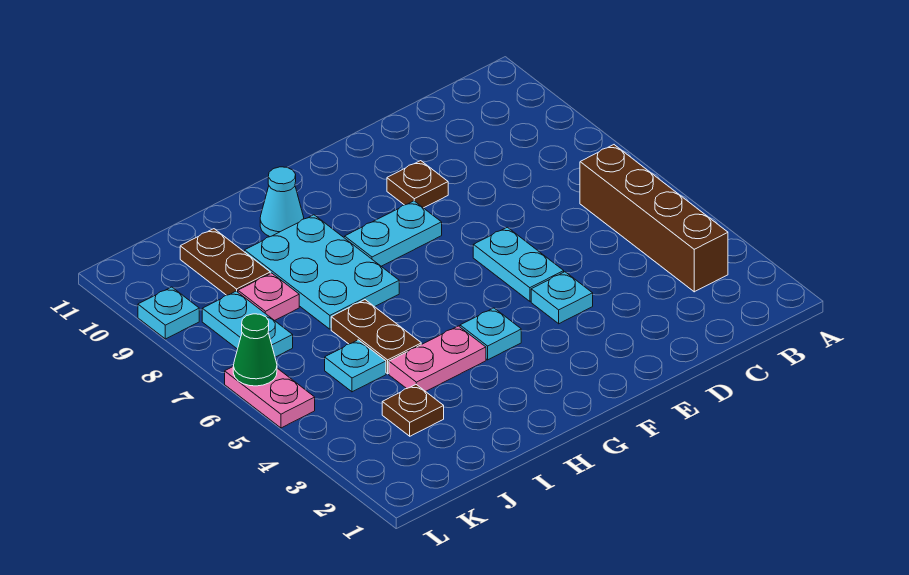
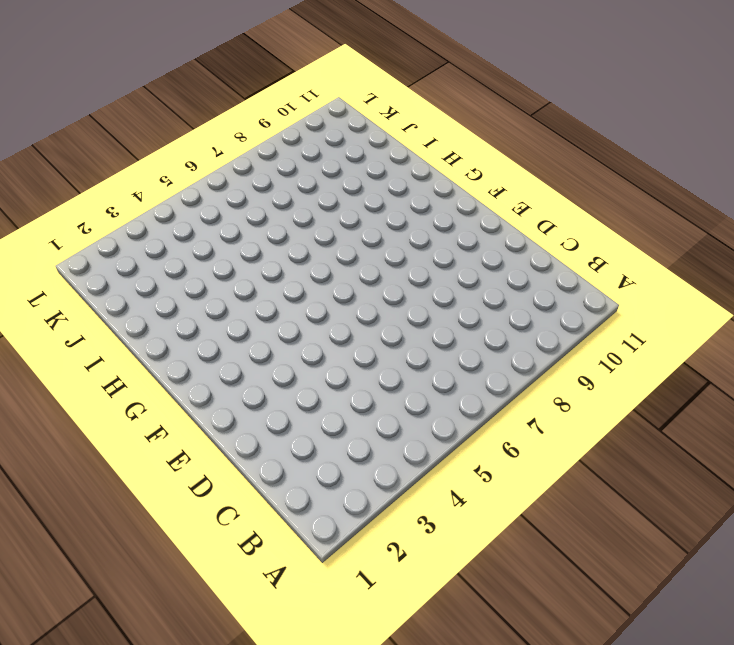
none -> brown 1x4 brick [580,145,728,292]
none -> cyan 1x1 plate [531,272,593,324]
none -> cyan 1x2 plate [473,227,564,301]

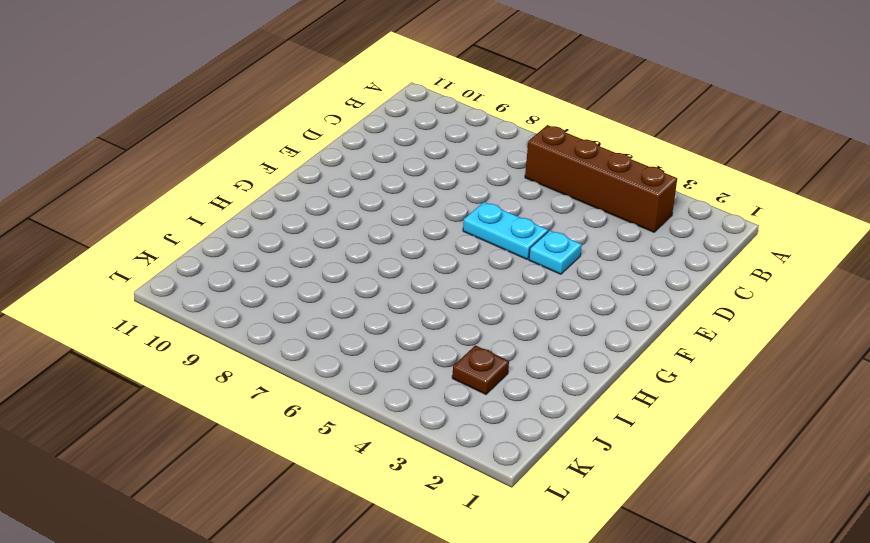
none -> brown 1x1 plate [387,161,448,208]
none -> cyan 1x2 plate [345,201,442,266]
none -> cyan 1x1 plate [460,308,521,360]

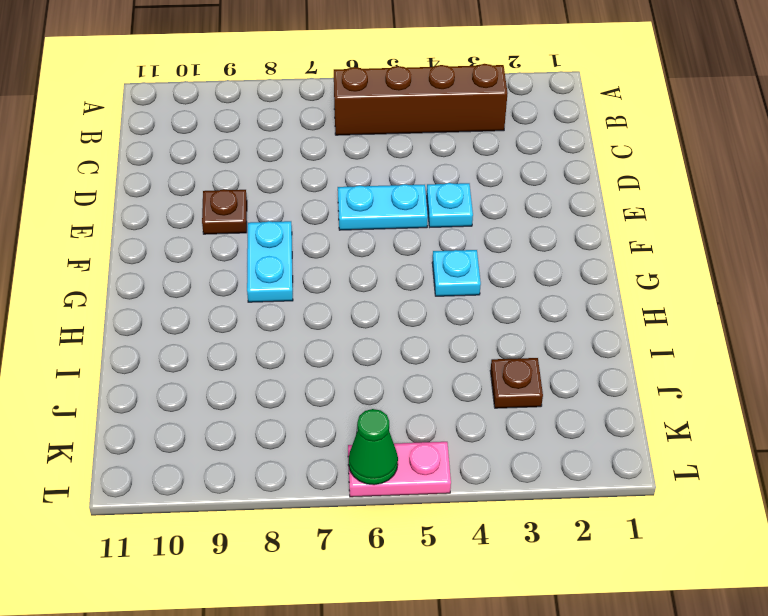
none -> pink 1x2 plate [389,326,486,391]
none -> cyan 2x3 plate [245,215,399,329]
none -> cyan 1x1 cone [260,167,304,237]

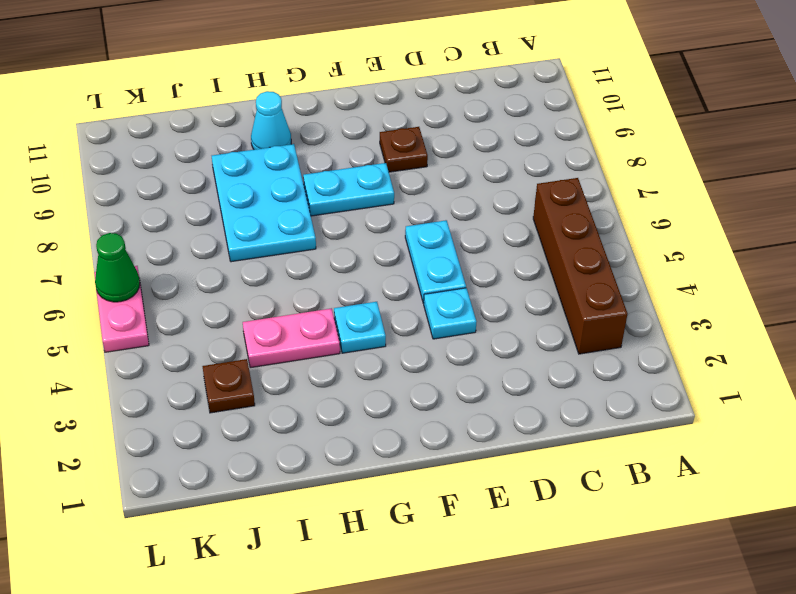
none -> brown 1x2 plate [331,300,421,374]
none -> cyan 1x1 plate [325,340,386,392]
none -> pink 1x1 plate [238,273,299,321]

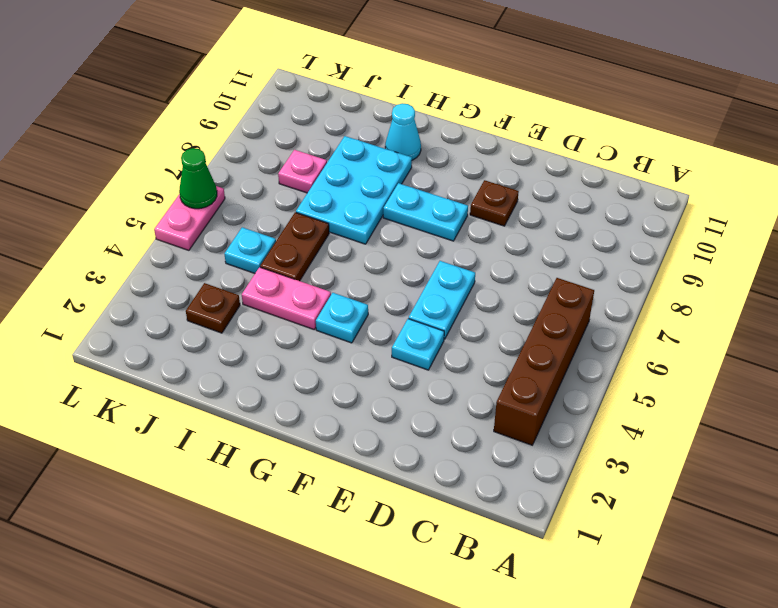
none -> brown 1x2 plate [180,229,270,295]
none -> cyan 1x2 plate [202,291,293,357]
none -> cyan 1x1 plate [138,287,199,339]

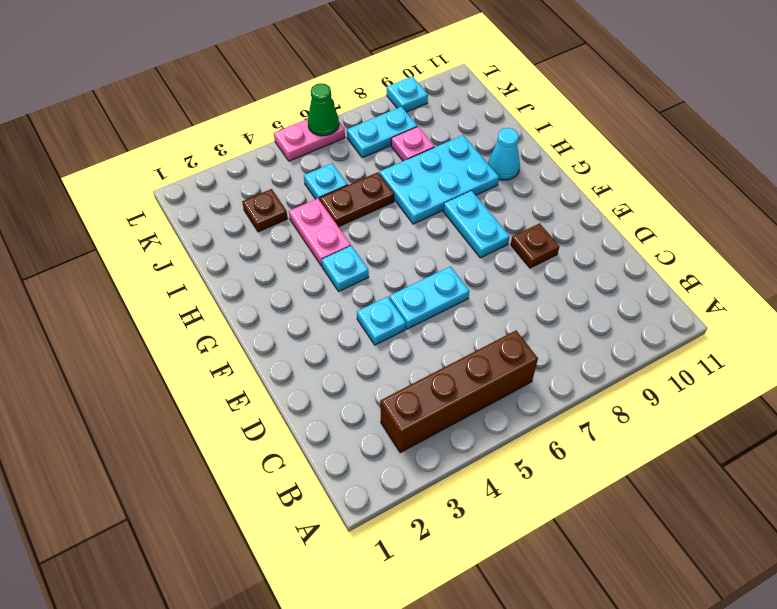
none -> brown 1x2 plate [180,229,270,295]

